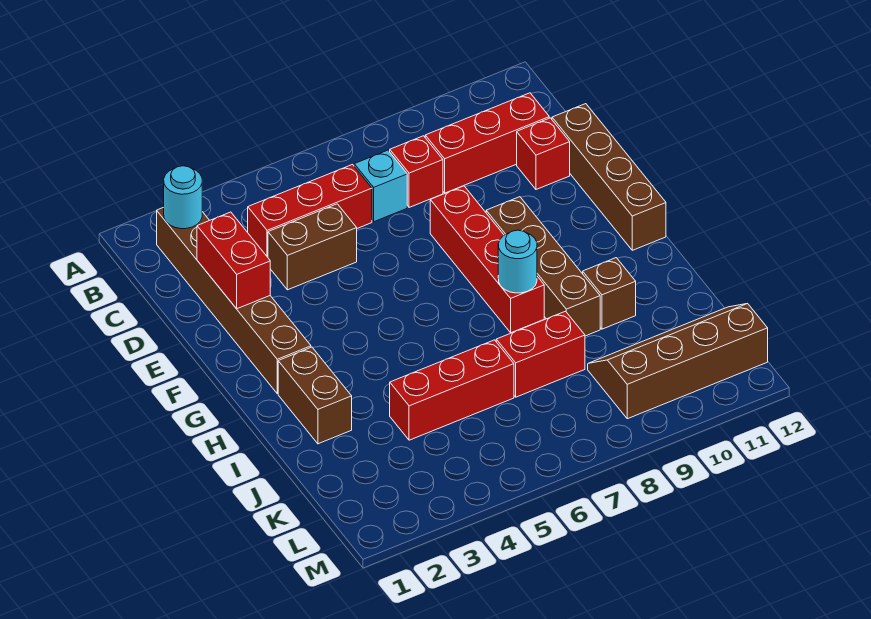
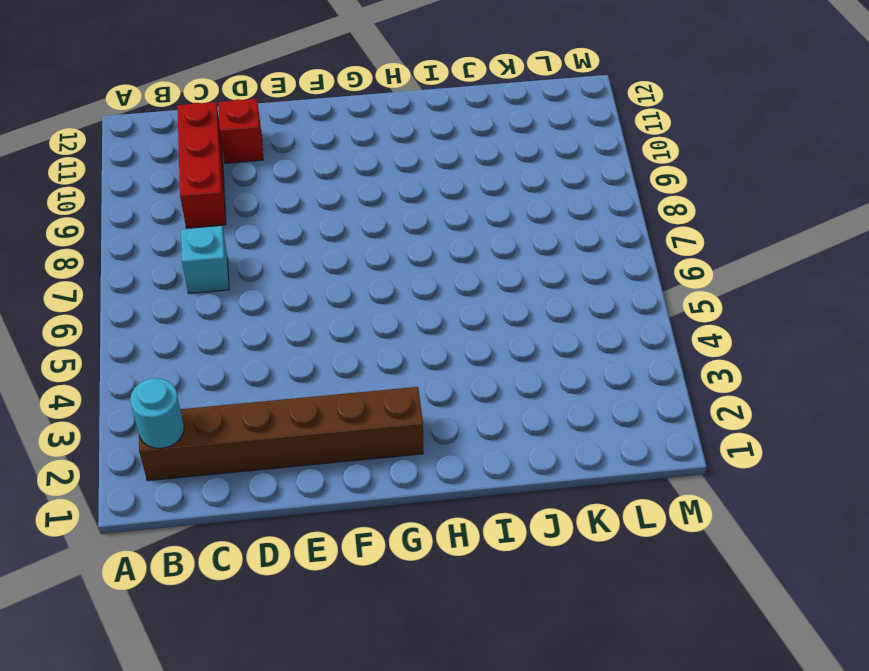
none -> red 1x3 brick [248,165,372,257]
none -> red 1x1 brick [390,136,443,207]
none -> brown 1x2 brick [268,204,357,290]

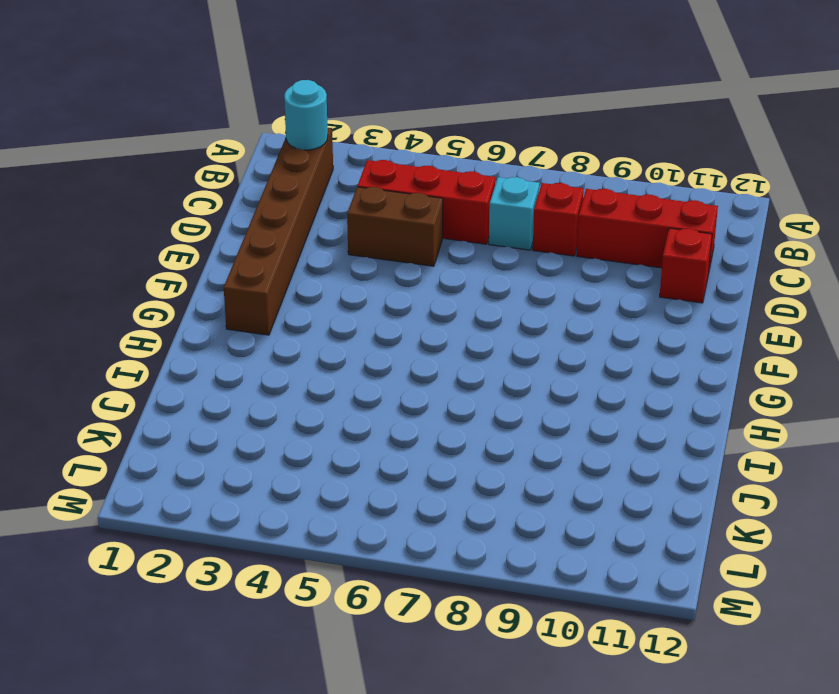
none -> brown 1x4 brick [552,104,666,250]
none -> red 1x4 brick [430,186,544,333]
none -> brown 1x4 brick [486,197,600,336]

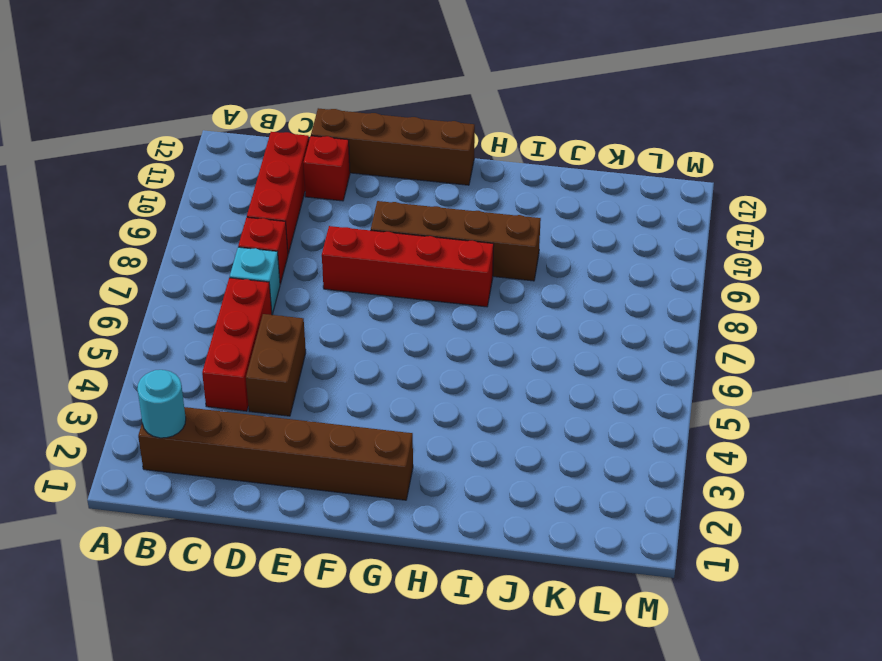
none -> brown 1x2 brick [278,347,352,444]
none -> brown 1x1 brick [583,258,636,329]
none -> red 1x3 brick [390,340,514,440]

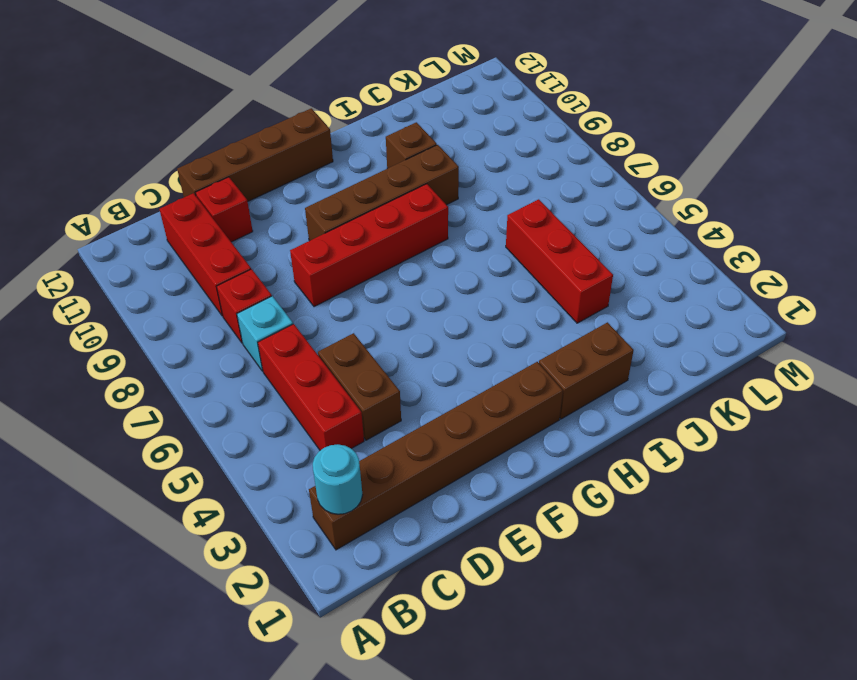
none -> red 1x2 brick [496,311,585,397]
none -> brown 2x4 slope [588,304,768,419]
none -> red 1x2 brick [197,212,270,309]

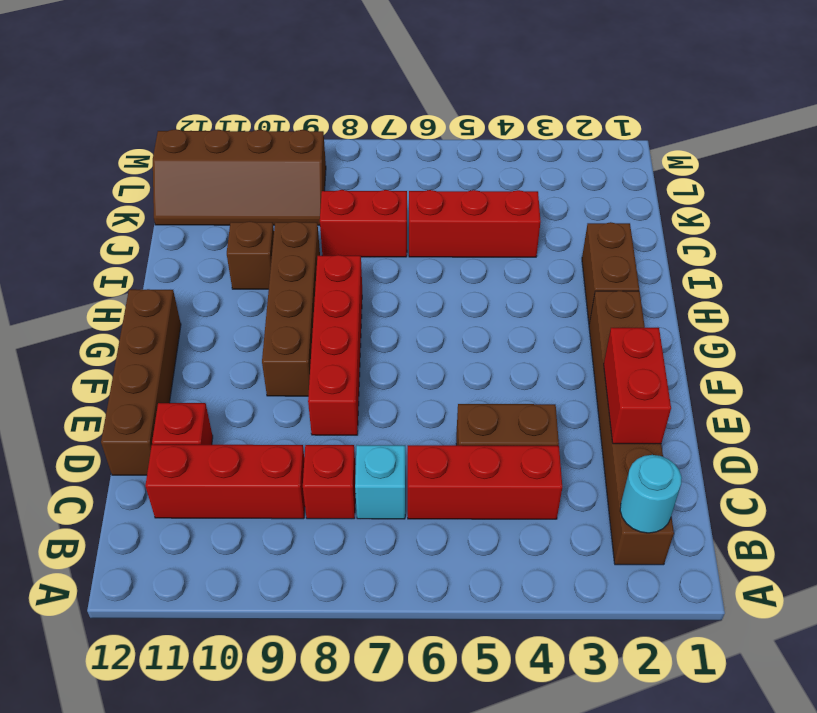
none -> cyan 1x1 round brick [498,230,537,293]

